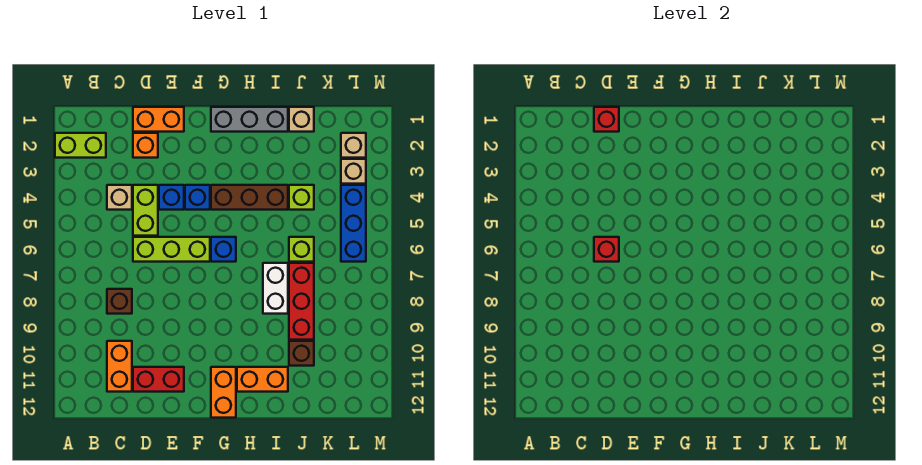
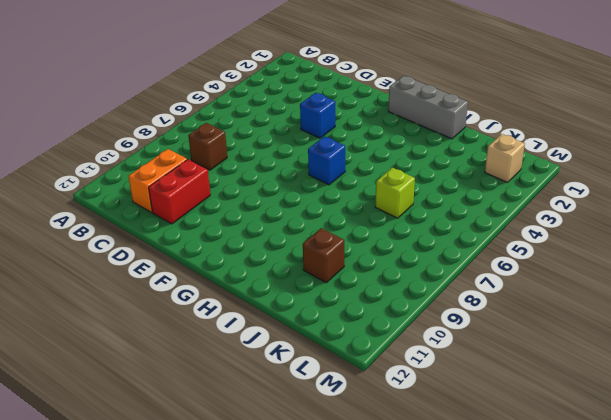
red 1x2 brick [149,159,210,224] -> red 1x2 brick turned to [133,367,184,392]
none -> lime 1x2 brick [55,133,106,158]
none -> tan 1x1 brick [107,185,132,210]
none -> orange 1x2 brick [133,107,184,132]

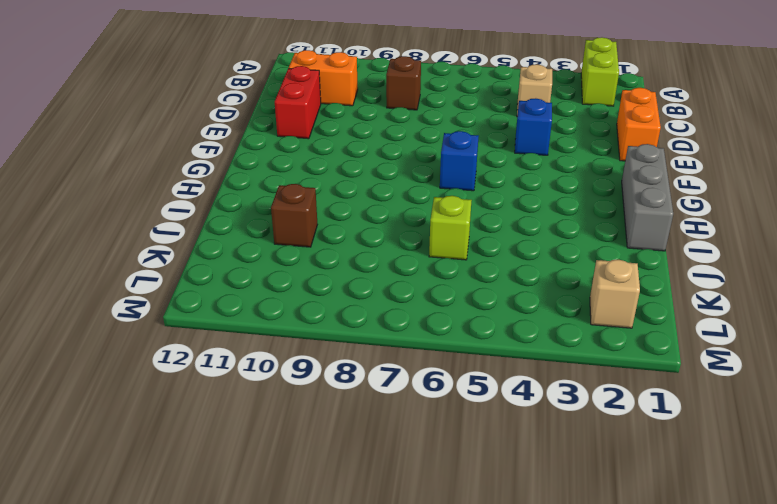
none -> orange 1x1 brick [133,133,158,158]
none -> lime 1x2 brick [133,185,158,236]
none -> lime 1x3 brick [133,237,210,262]

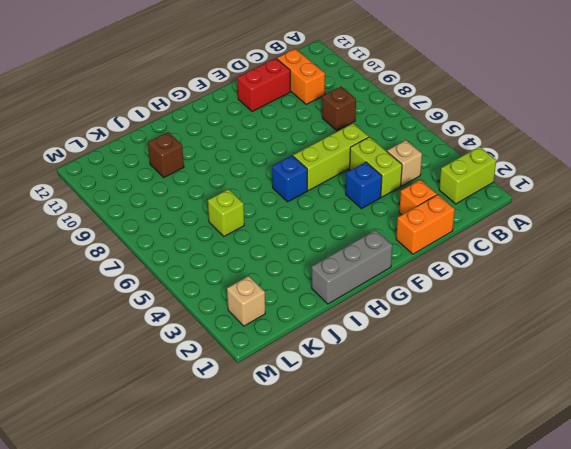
none -> blue 1x1 brick [185,185,210,210]
none -> brown 1x3 brick [211,185,288,210]
none -> orange 1x2 brick [211,367,236,418]

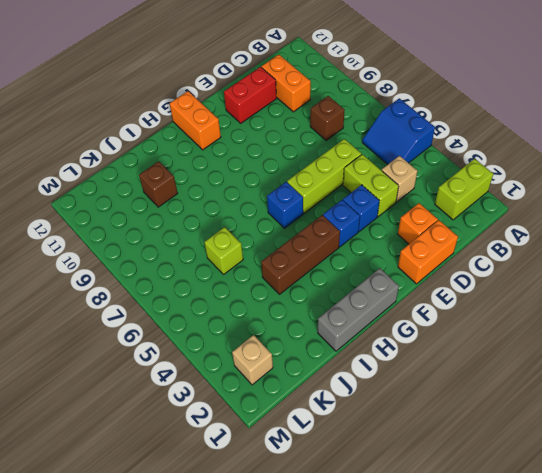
blue 2x2 slope [362,98,435,164] -> none
none -> orange 1x2 brick [237,367,288,392]
none -> white 1x2 brick [263,263,288,314]
none -> tan 1x1 brick [289,107,314,132]

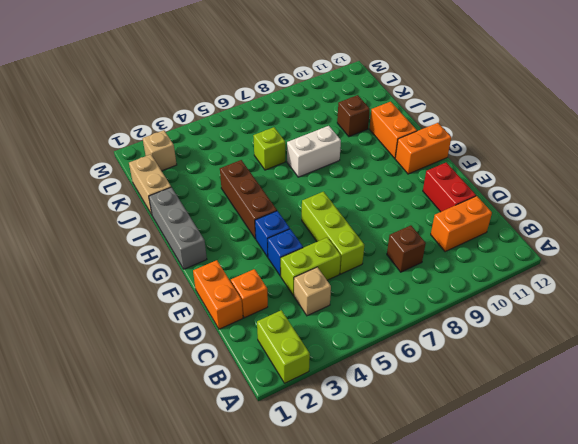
tan 1x2 brick [129,154,171,214] -> tan 1x1 brick [289,107,314,132]
none -> blue 1x1 brick [211,237,236,262]
none -> lime 1x1 brick [289,185,314,210]
none -> red 1x3 brick [289,263,314,340]

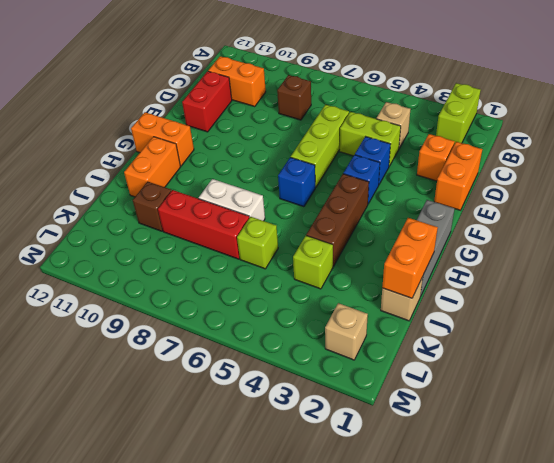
orange 1x2 brick [382,218,438,298] -> none
none -> tan 1x1 brick [341,159,366,184]
none -> blue 1x3 brick [341,185,366,262]
none -> red 1x1 brick [594,107,619,132]

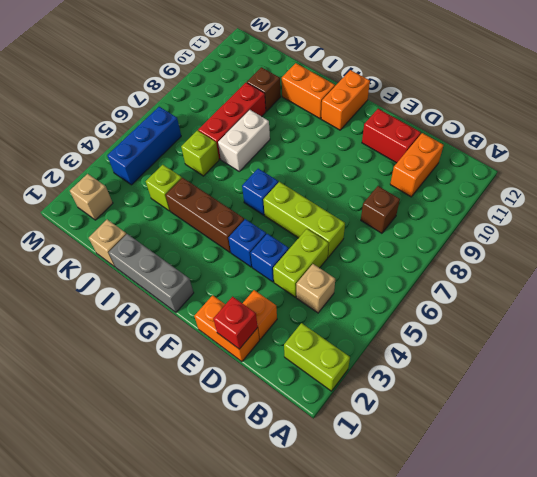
none -> tan 1x1 brick [341,159,366,184]
none -> red 1x1 brick [594,237,619,262]

